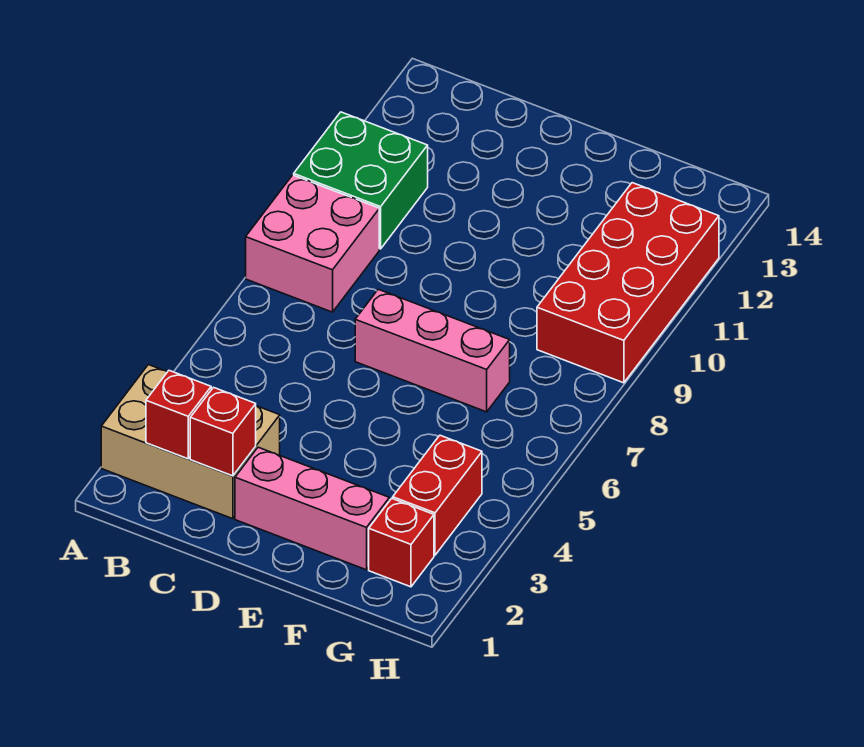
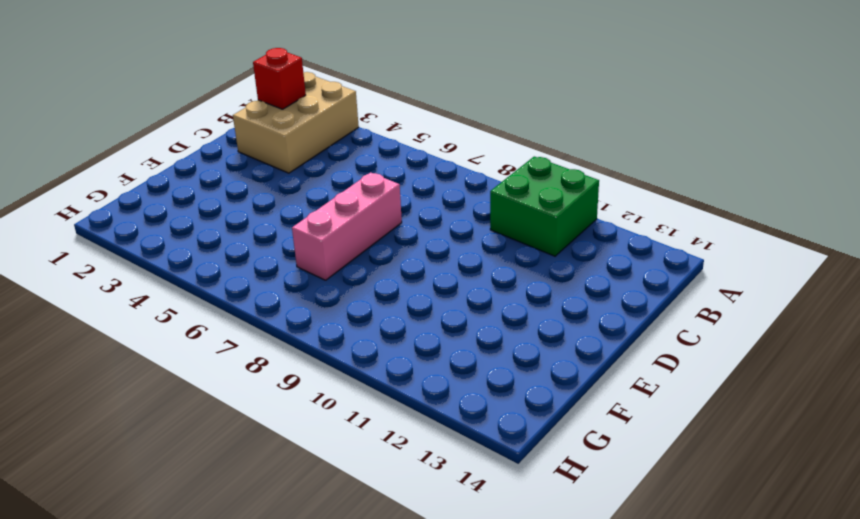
none -> pink 2x2 brick [246,175,379,312]
none -> pink 1x3 brick [235,447,389,570]

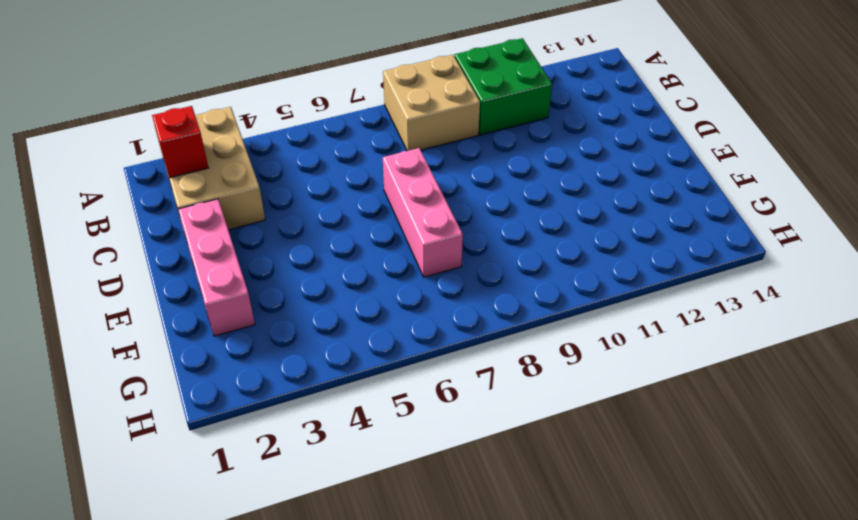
tan 2x2 brick [383,55,480,151] -> pink 2x2 brick [246,175,379,312]
none -> red 1x1 brick [369,499,434,587]
none -> red 1x2 brick [393,435,482,555]

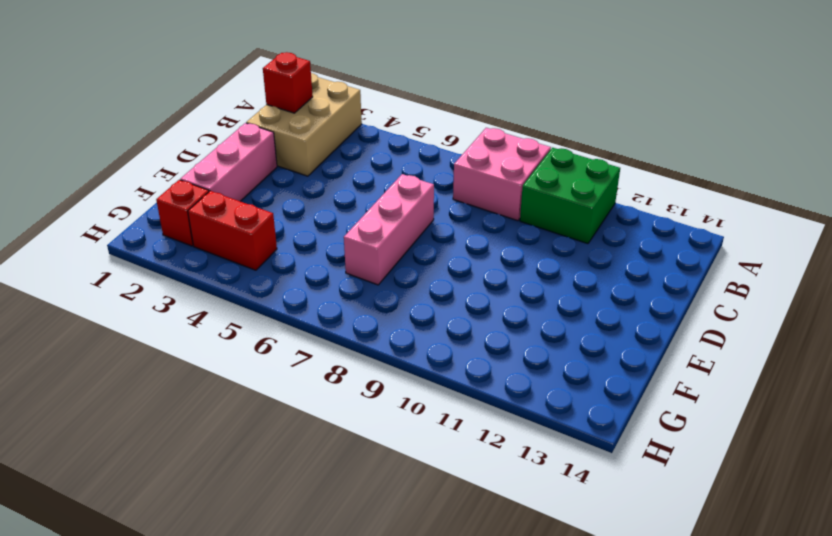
none -> red 2x4 brick [537,183,719,383]
none -> red 1x1 brick [190,387,256,476]

